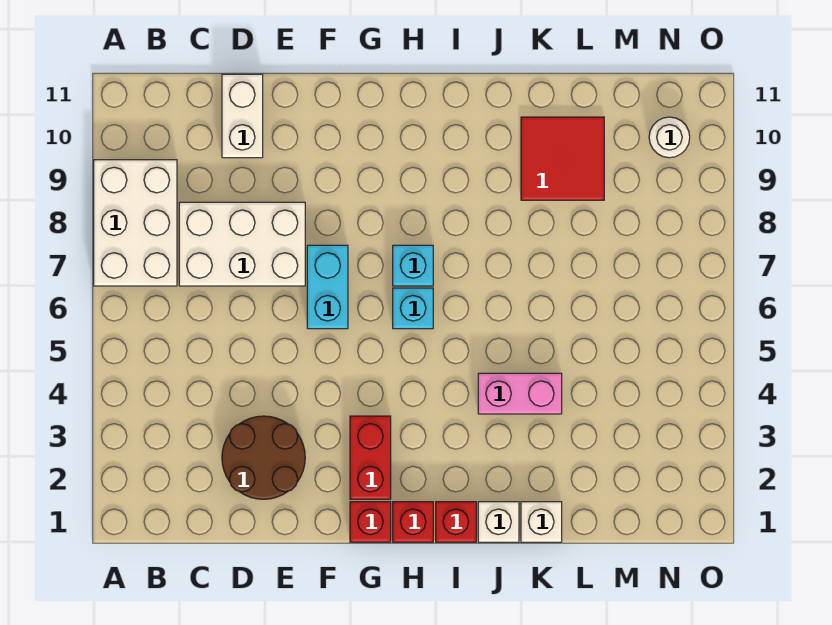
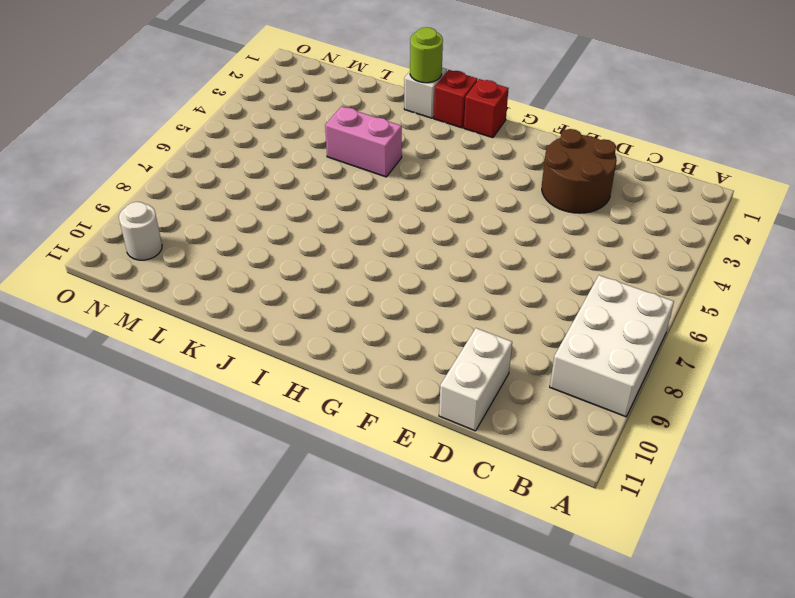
lime 1x1 round brick [410,27,443,83] -> none
none -> white 2x3 brick [179,202,305,286]
none -> cyan 1x2 brick [307,245,348,329]
none -> red 1x1 brick [350,502,391,542]

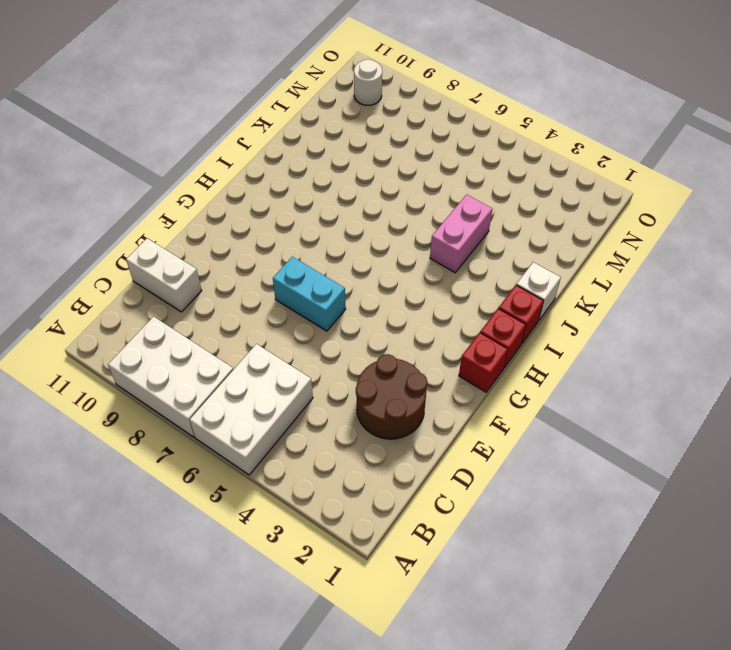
white 2x3 brick [190,344,313,475] -> white 2x3 brick moved to [179,202,305,286]
none -> red 1x2 brick [350,416,391,499]
none -> cyan 1x1 brick [393,288,433,329]
none -> cyan 1x1 brick [393,245,433,286]

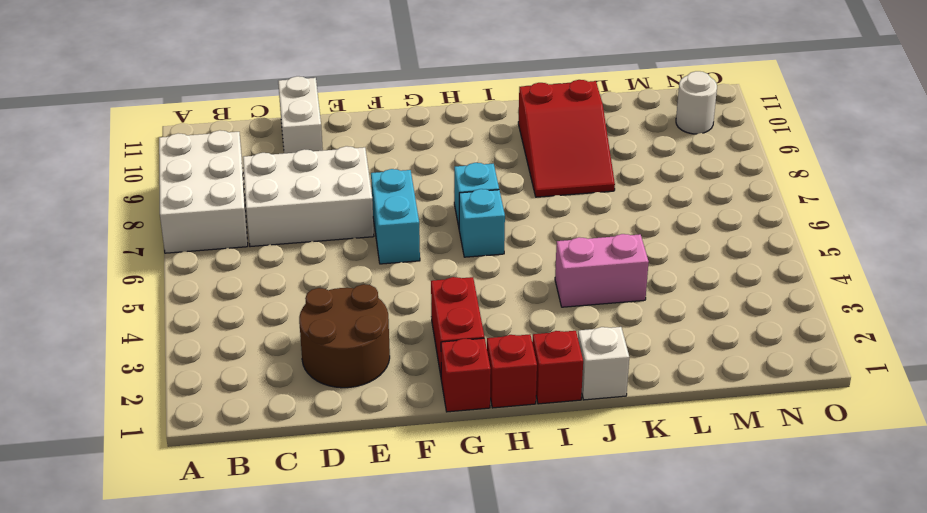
red 2x3 slope [518,80,615,197] -> red 2x2 tile [521,117,604,200]
none -> white 1x1 brick [521,502,562,542]

